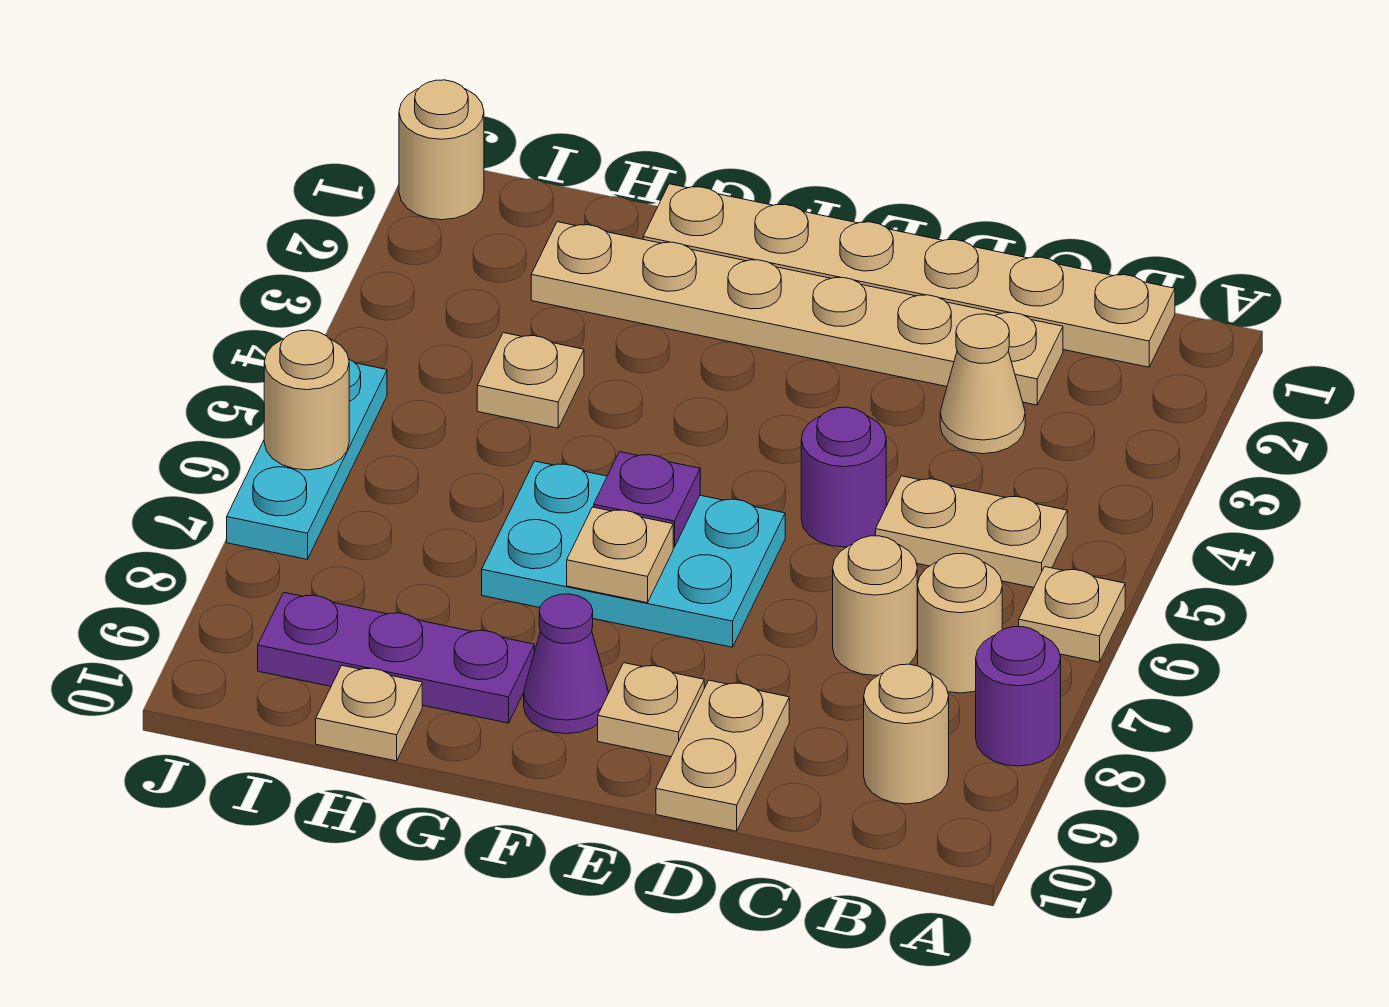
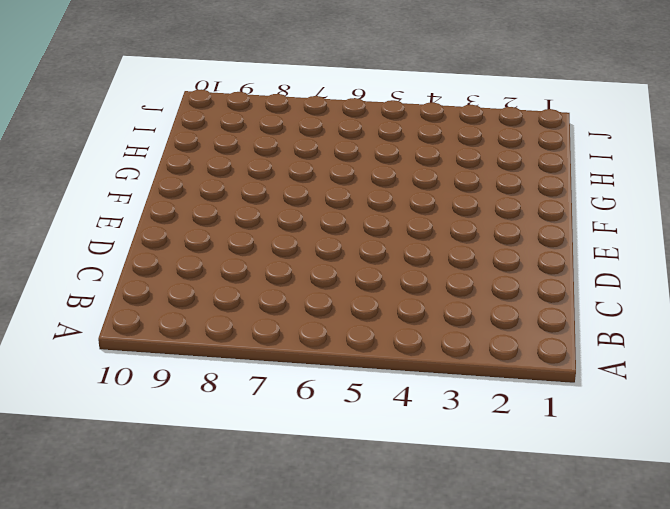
none -> tan 1x1 plate [1019,567,1125,662]
none -> purple 1x1 round brick [976,627,1061,766]
none -> tan 1x6 plate [643,184,1175,367]

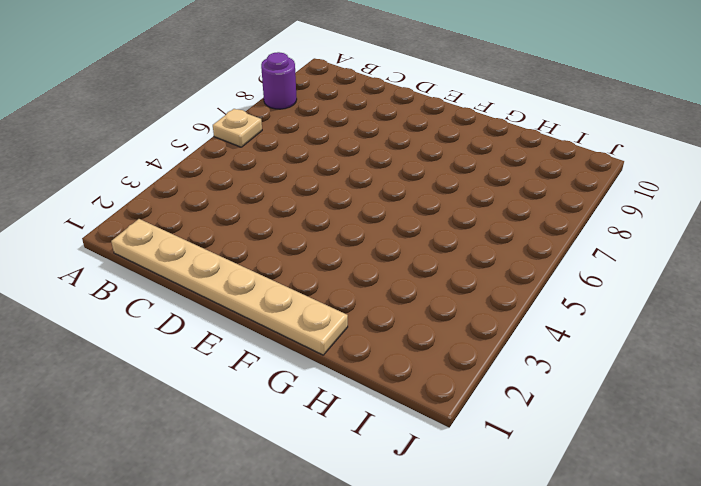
none -> tan 1x2 plate [876,476,1067,588]
none -> tan 1x1 round brick [917,553,1002,693]
none -> tan 1x1 round brick [864,664,949,804]

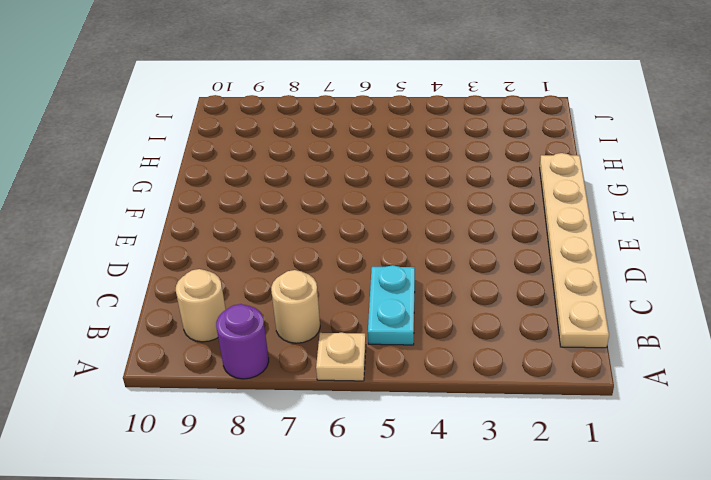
cyan 1x2 plate [368,265,415,345] -> tan 1x2 plate [876,476,1067,588]
none -> tan 1x6 plate [531,222,1063,405]
none -> tan 1x1 cone [940,314,1025,454]
none -> tan 1x1 round brick [833,536,917,675]

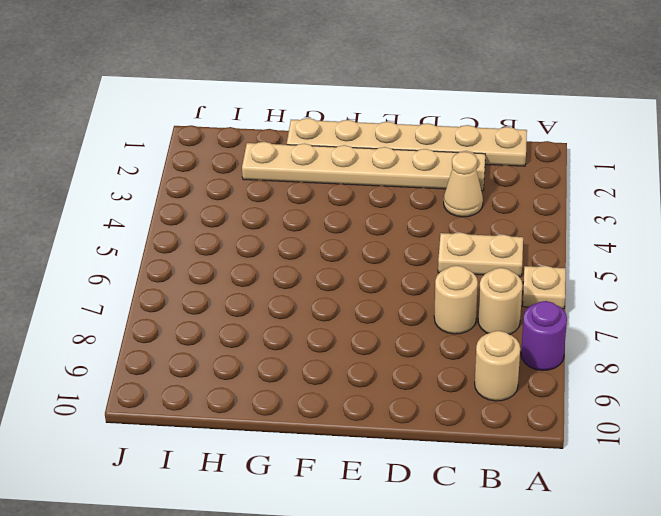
none -> purple 1x1 round brick [801,407,886,547]
none -> tan 1x2 plate [656,680,789,831]
none -> cyan 2x3 plate [482,461,785,647]

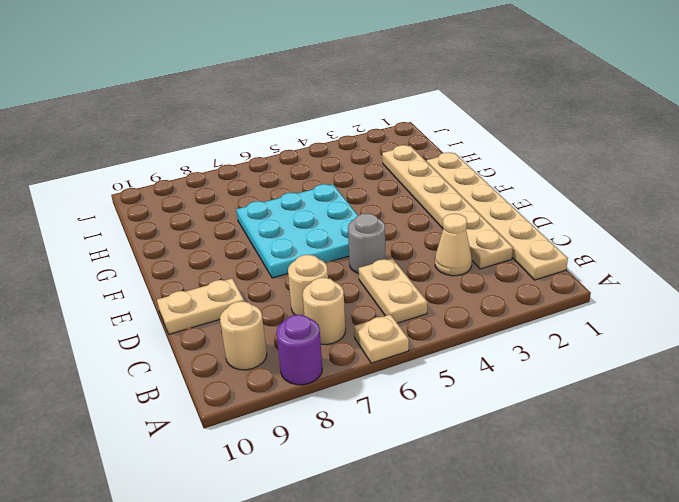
grey 1x1 round brick [348,213,386,274] -> purple 1x1 round brick [801,407,886,547]
cyan 3x3 plate [236,184,358,278] -> cyan 2x3 plate [482,461,785,647]
none -> tan 1x1 plate [598,663,704,757]
none -> purple 1x1 cone [524,594,608,734]
none -> purple 1x3 plate [258,592,534,723]

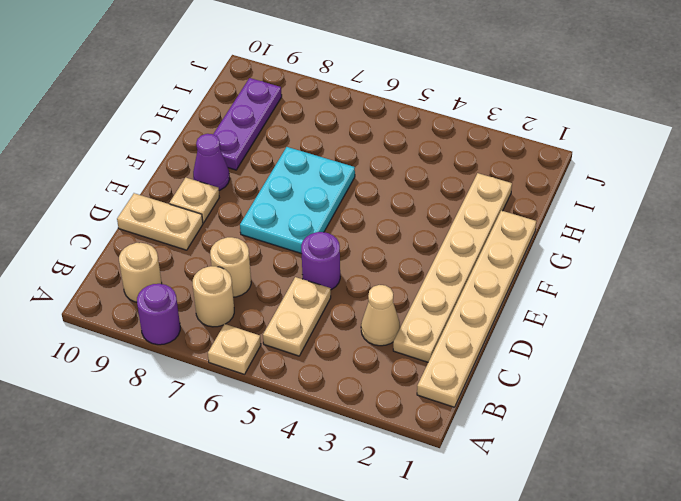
none -> tan 1x1 plate [477,333,584,428]
none -> tan 1x1 plate [316,666,422,761]
none -> tan 1x1 round brick [399,80,484,220]

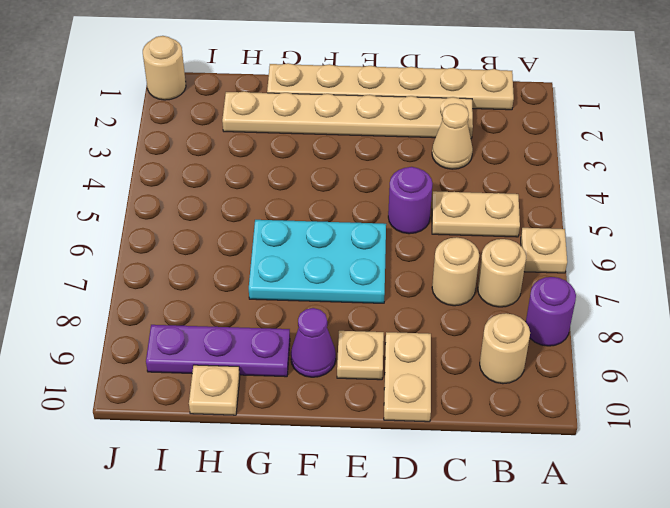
none -> tan 1x1 plate [477,333,584,428]
none -> cyan 1x3 plate [227,360,387,559]
none -> purple 1x1 plate [594,452,700,547]

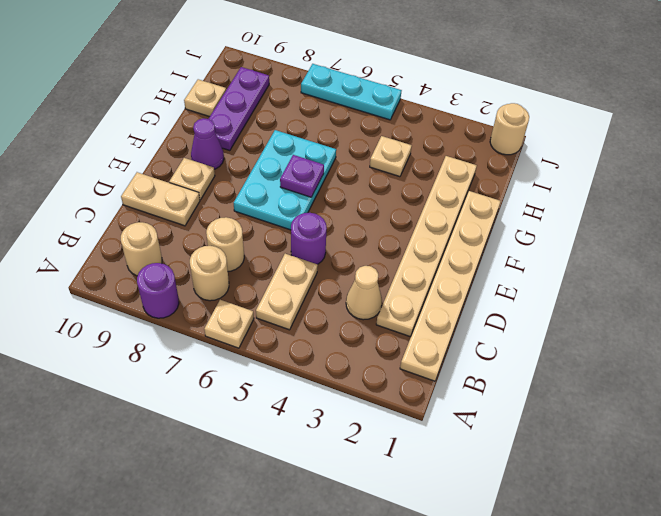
none -> tan 1x1 plate [567,507,673,603]
none -> tan 1x1 round brick [264,330,349,470]

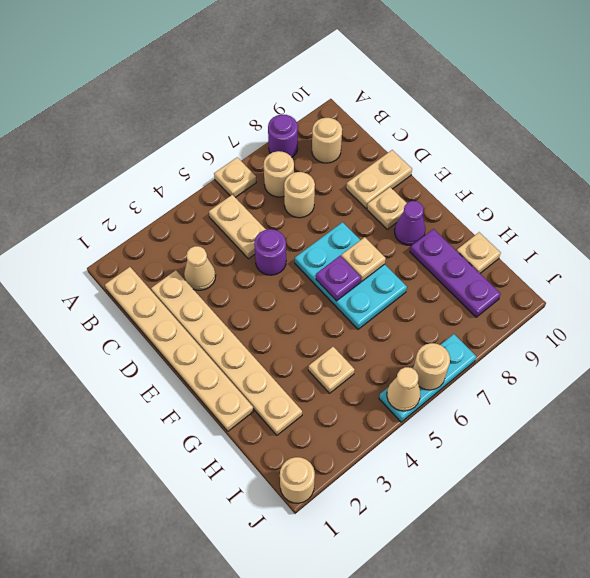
tan 1x1 cone [387,367,420,411] -> none

